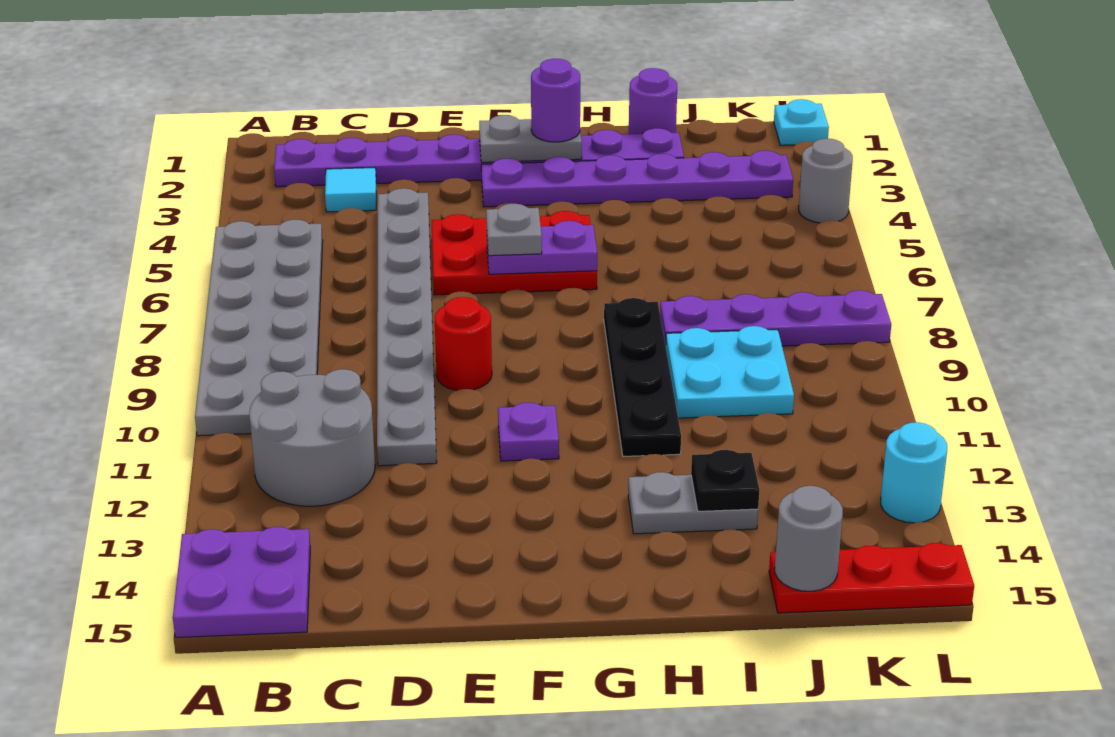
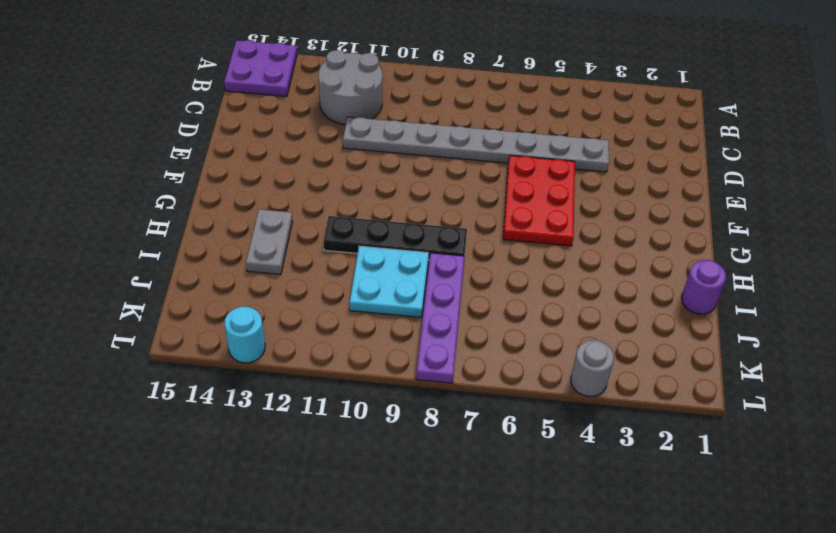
none -> grey 2x6 plate [195,220,323,436]
none -> purple 1x8 plate [274,128,684,187]
none -> cyan 1x1 tile [325,168,376,212]

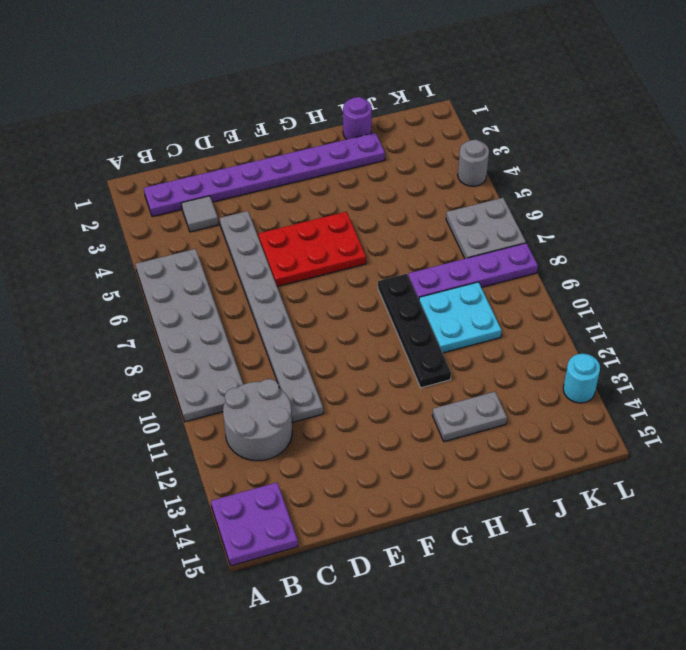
grey 1x1 tile [181,196,218,232] -> cyan 1x1 tile [325,168,376,212]
grey 2x2 plate [446,198,526,259] -> none
none -> red 1x1 round brick [435,297,492,390]
none -> purple 1x6 plate [481,151,793,207]
none -> purple 1x1 plate [498,403,559,461]

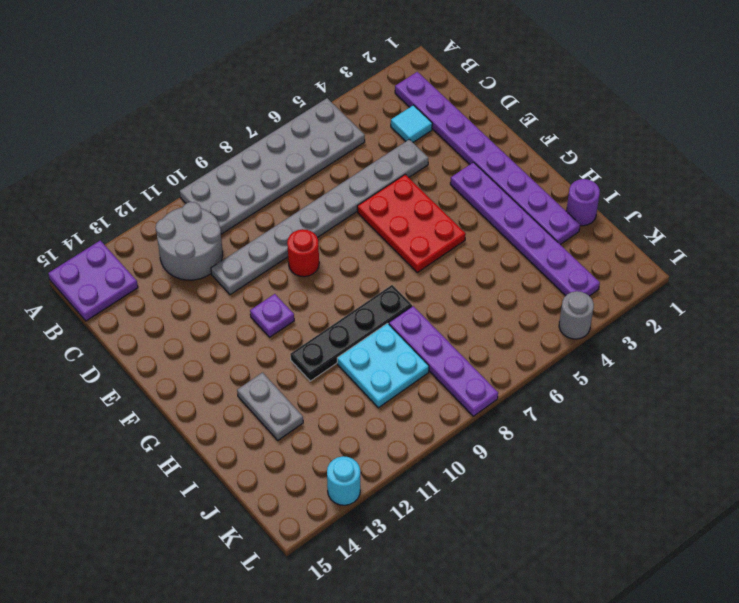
none -> red 1x3 plate [769,543,974,613]
none -> cyan 1x1 plate [774,99,829,145]
none -> grey 1x2 plate [479,115,582,162]

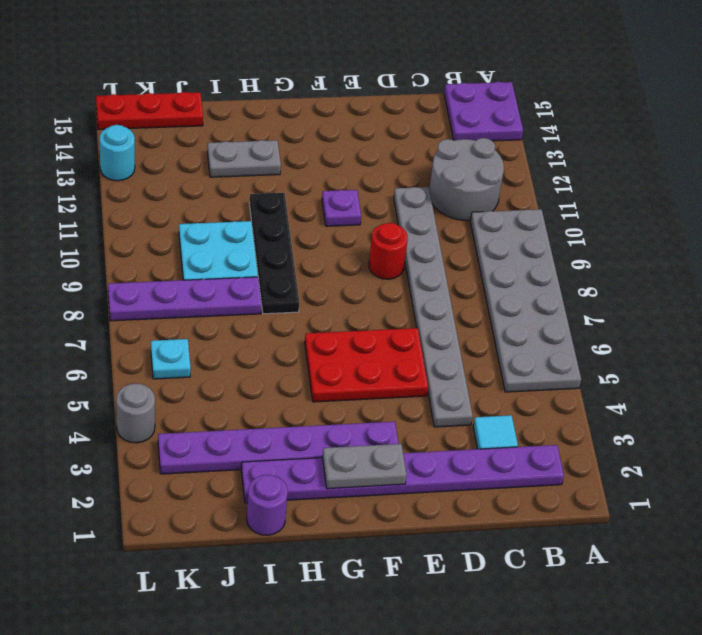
cyan 1x1 plate [151,339,191,379] -> cyan 1x1 plate moved to [774,99,829,145]
none -> purple 1x2 plate [487,221,597,274]
none -> black 1x1 plate [691,450,759,511]
none -> grey 1x1 round brick [775,486,843,591]

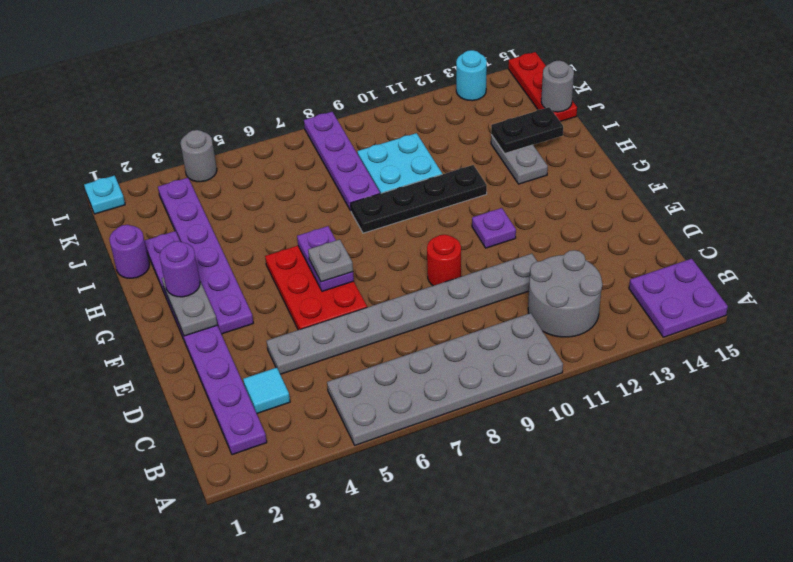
black 1x2 plate [491,107,563,153] -> black 1x1 plate [691,450,759,511]

